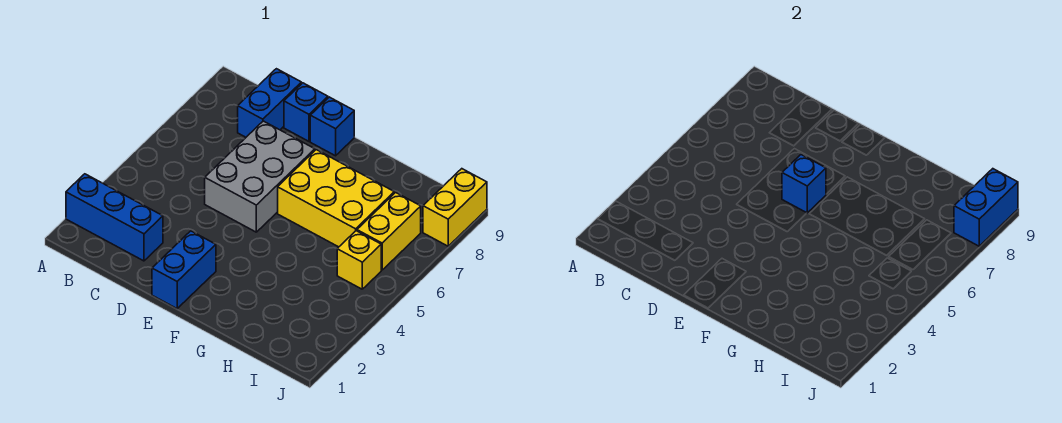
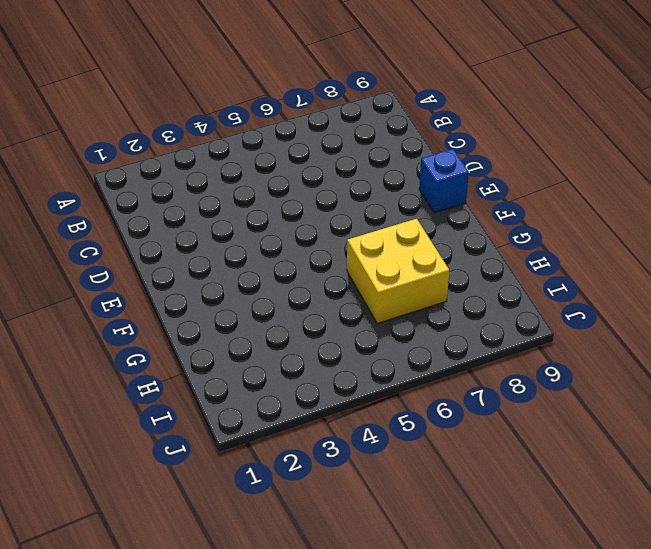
yellow 2x2 brick [347,219,449,323] -> yellow 2x3 brick [278,150,394,247]
none -> blue 1x3 brick [66,174,163,261]
none -> blue 1x2 brick [238,69,301,137]
none -> grey 2x3 brick [205,121,315,232]

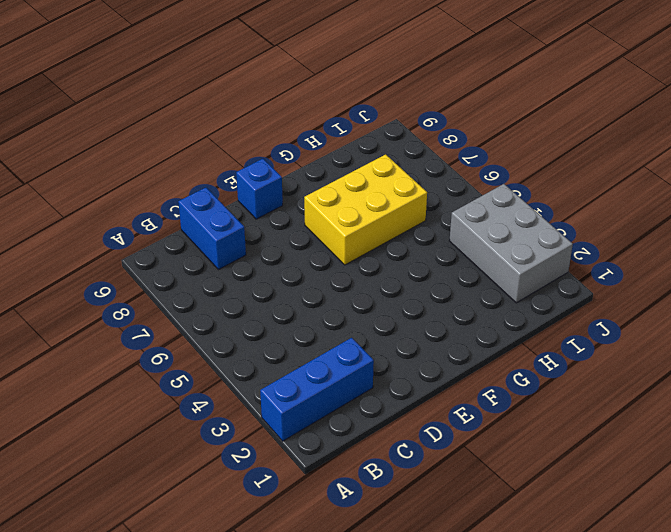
grey 2x3 brick [450,184,573,303] -> grey 2x3 brick moved to [205,121,315,232]
none -> blue 1x1 brick [284,83,328,141]
none -> blue 1x2 brick [152,231,216,308]
none -> yellow 1x1 brick [337,231,381,289]

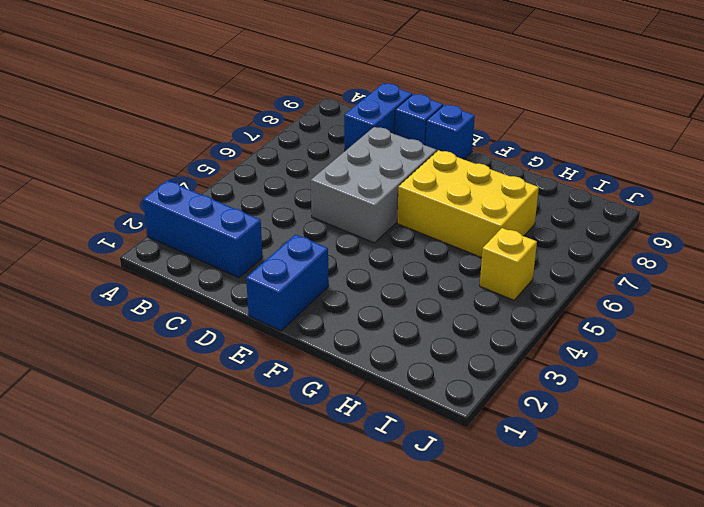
none -> yellow 1x2 brick [357,192,421,270]
none -> yellow 1x2 brick [423,169,487,246]
none -> blue 1x1 brick [782,155,826,213]

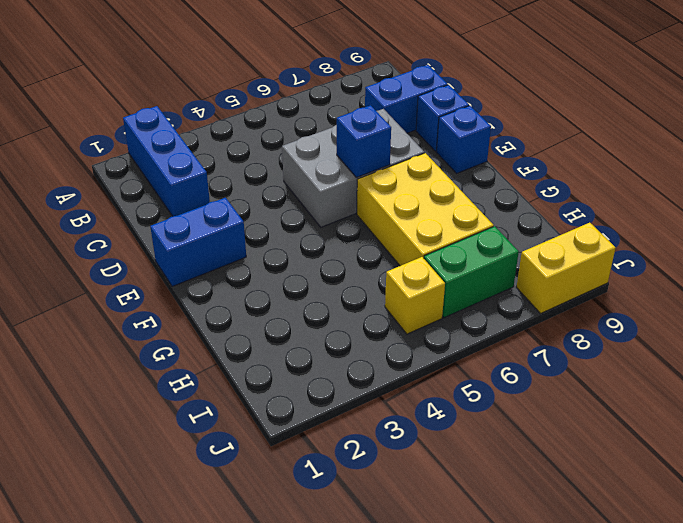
green 1x2 brick [424,226,519,318] -> yellow 1x2 brick [357,192,421,270]
none -> blue 1x2 brick [954,169,1018,246]

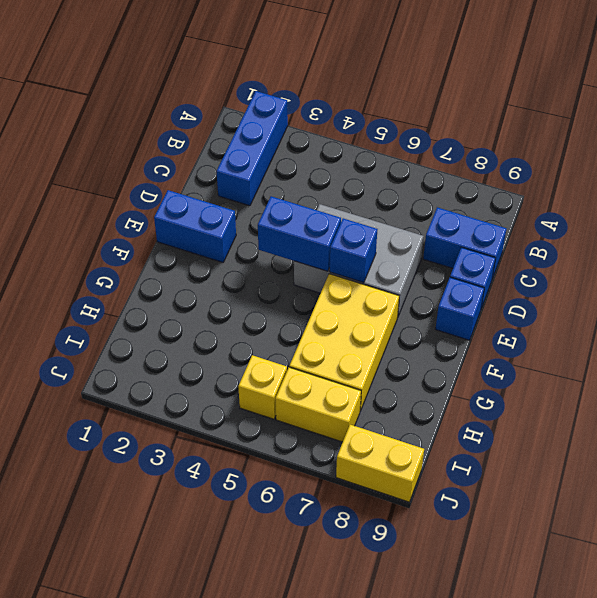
blue 1x2 brick [258,196,341,271] -> blue 1x2 brick moved to [954,169,1018,246]

